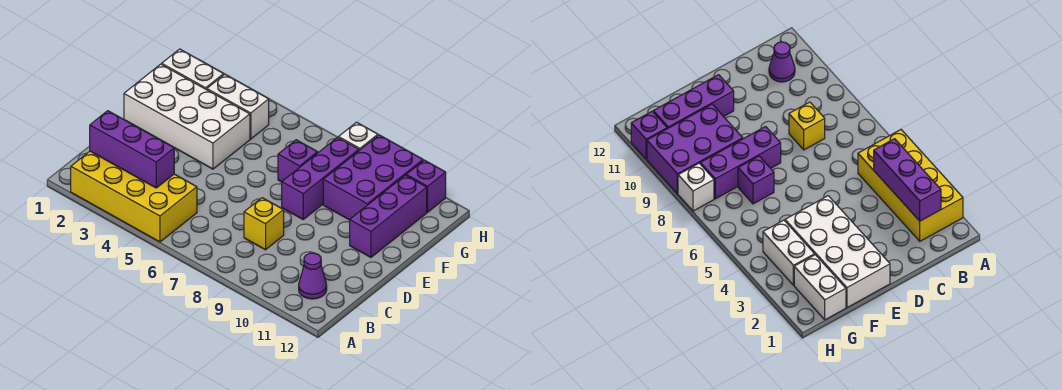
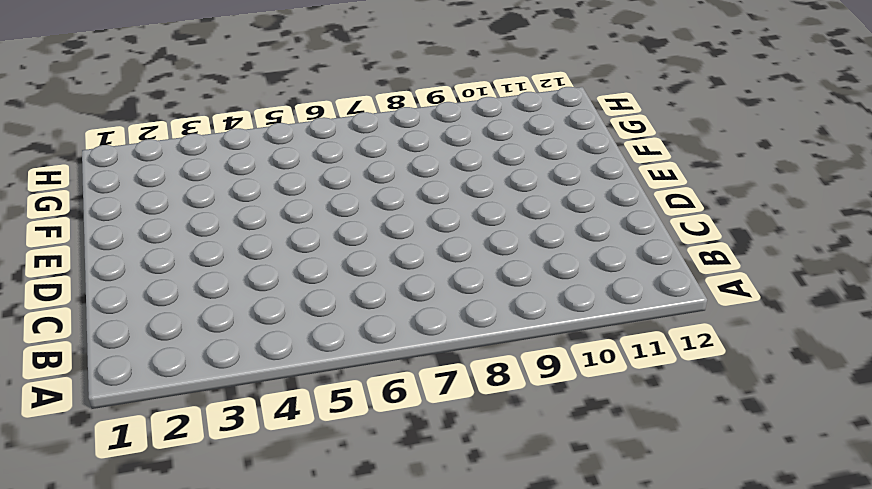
none -> yellow 2x4 brick [71,151,197,242]
none -> purple 1x1 cone [299,253,327,299]
none -> yellow 1x1 brick [244,198,284,250]

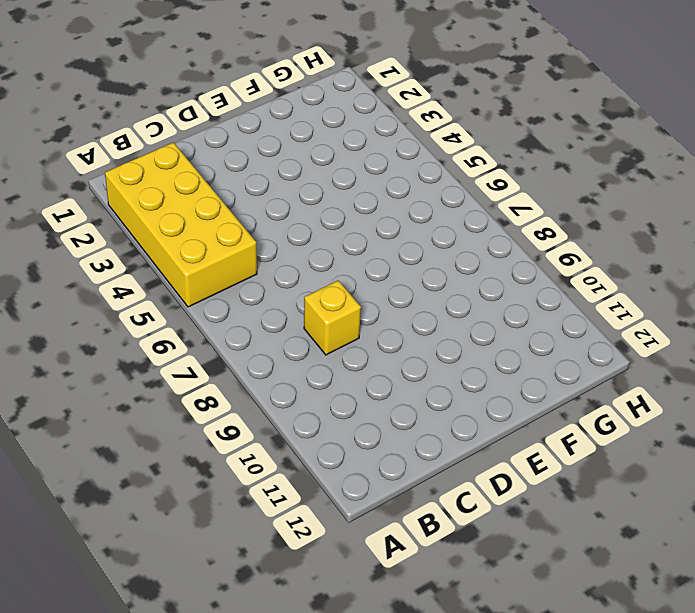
none -> purple 1x1 cone [299,253,327,299]
none -> white 2x4 brick [124,64,250,169]
none -> purple 1x3 brick [282,137,359,219]

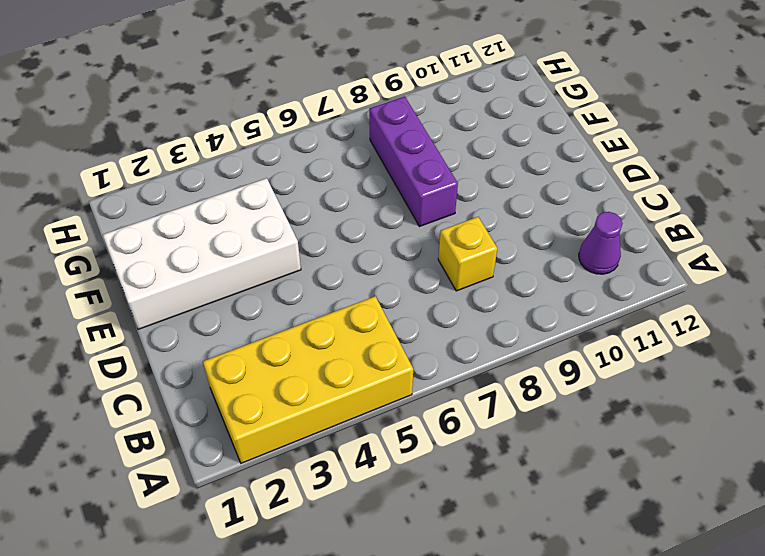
none -> purple 1x3 brick [350,175,427,257]
none -> purple 1x1 brick [278,140,318,182]
none -> purple 2x3 brick [323,135,423,220]

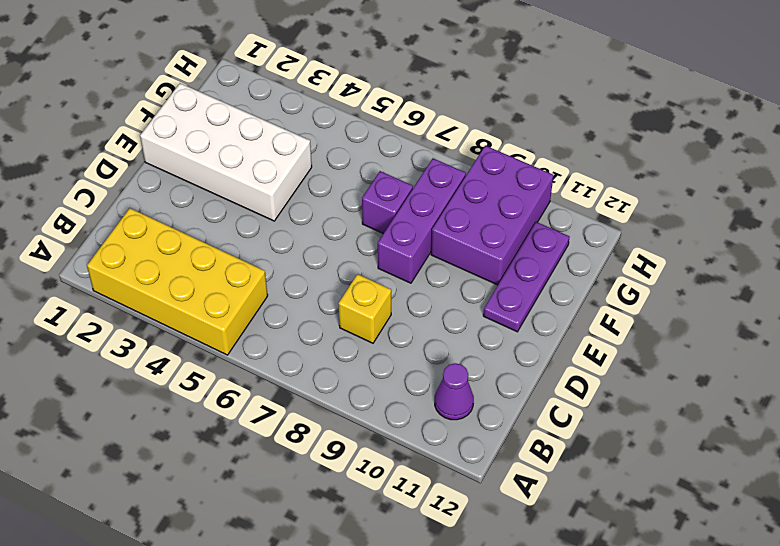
purple 1x3 plate [483,222,570,332] -> purple 1x3 brick [350,175,427,257]
none -> white 1x2 brick [162,49,224,89]
none -> white 1x2 brick [207,74,269,139]
none -> white 1x1 brick [339,122,378,150]

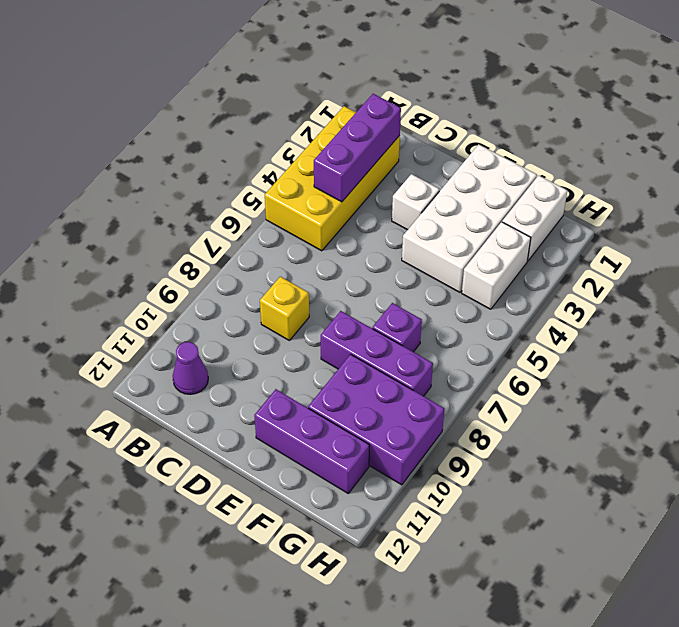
white 1x1 brick [392,174,440,230] -> white 1x1 brick moved to [339,122,378,150]
none -> purple 1x1 brick [406,160,446,212]

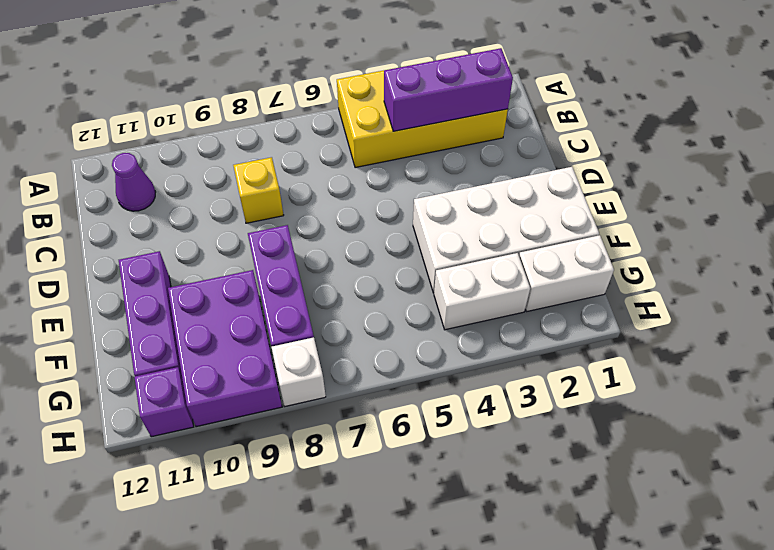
none -> purple 1x1 brick [278,140,318,182]

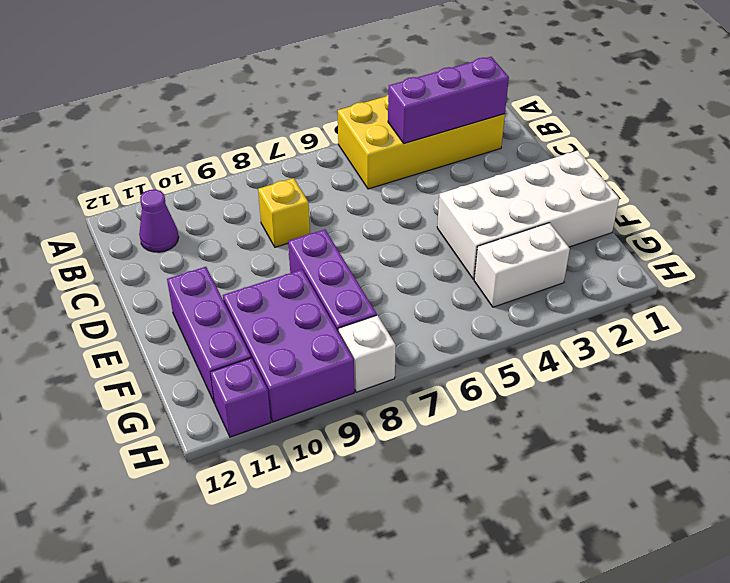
none -> purple 1x1 brick [278,140,318,182]
none -> white 1x2 brick [162,49,224,89]

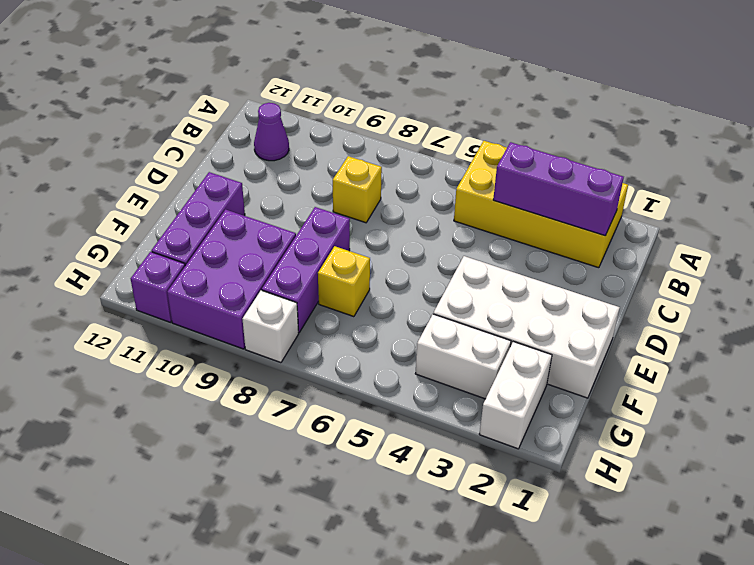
yellow 1x1 brick [318,246,370,317] -> purple 1x1 brick [278,140,318,182]
white 1x2 brick [479,342,552,449] -> white 1x2 brick turned to [162,49,224,89]

